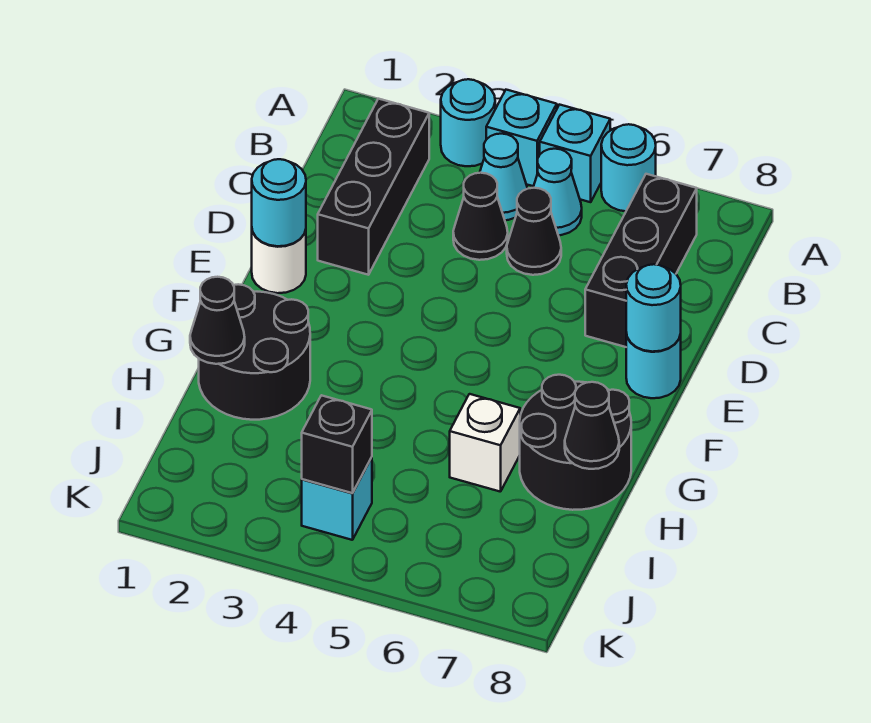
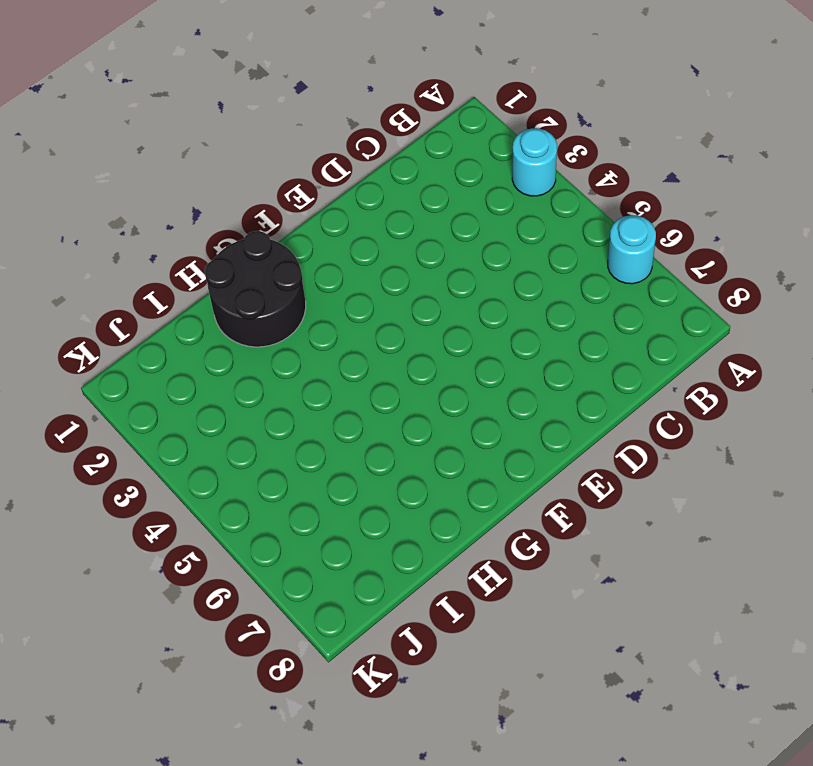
none -> cyan 1x1 brick [486,90,557,186]
none -> cyan 1x1 brick [540,105,610,202]
none -> black 1x3 brick [318,99,429,275]

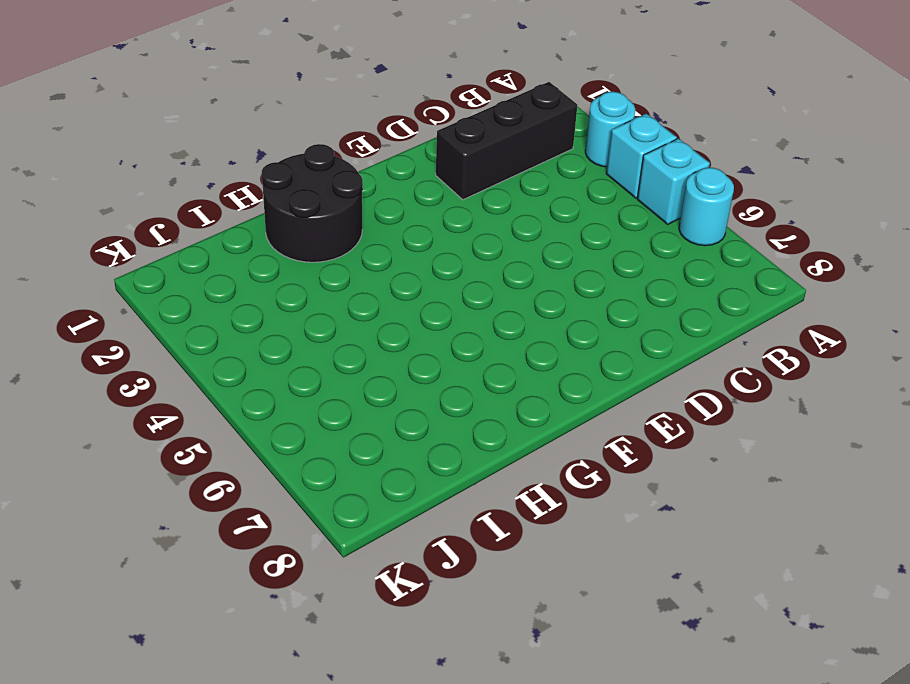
none -> cyan 1x1 cone [480,134,527,220]
none -> cyan 1x1 cone [533,149,582,235]
none -> black 1x3 brick [585,174,697,347]

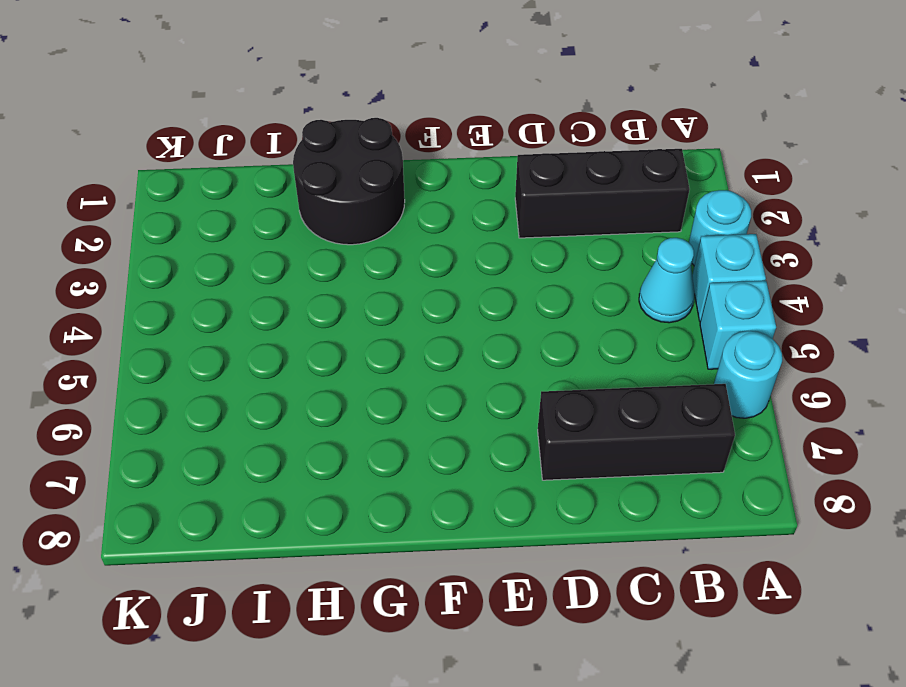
none -> cyan 1x1 cone [533,149,582,235]
none -> black 1x1 cone [453,173,508,260]
none -> black 1x1 cone [507,188,561,275]

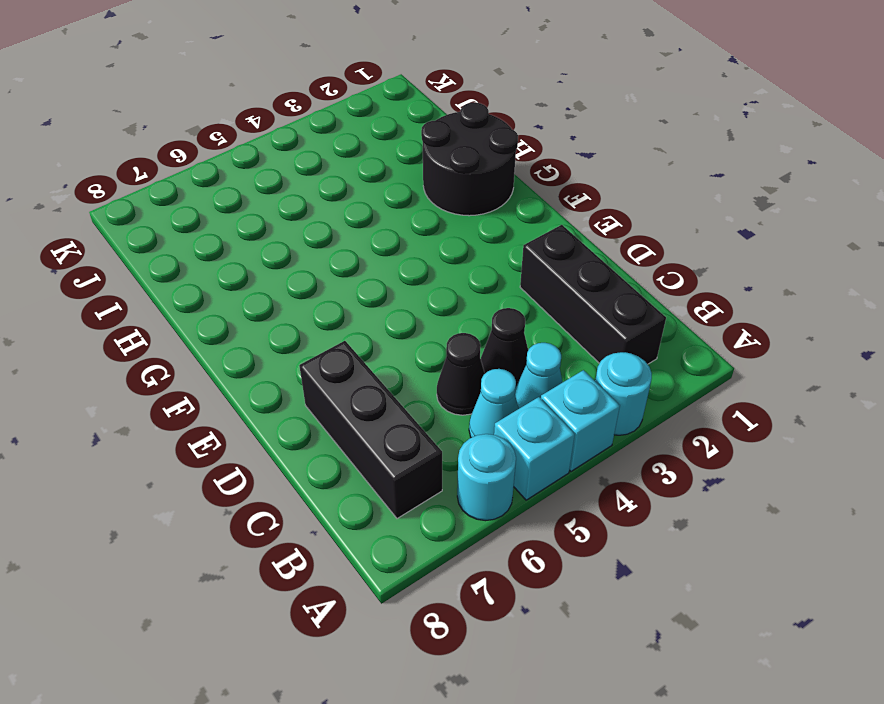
none -> white 1x1 round brick [252,230,306,293]
none -> cyan 1x1 round brick [626,333,681,398]
none -> black 2x2 round brick [520,375,631,510]

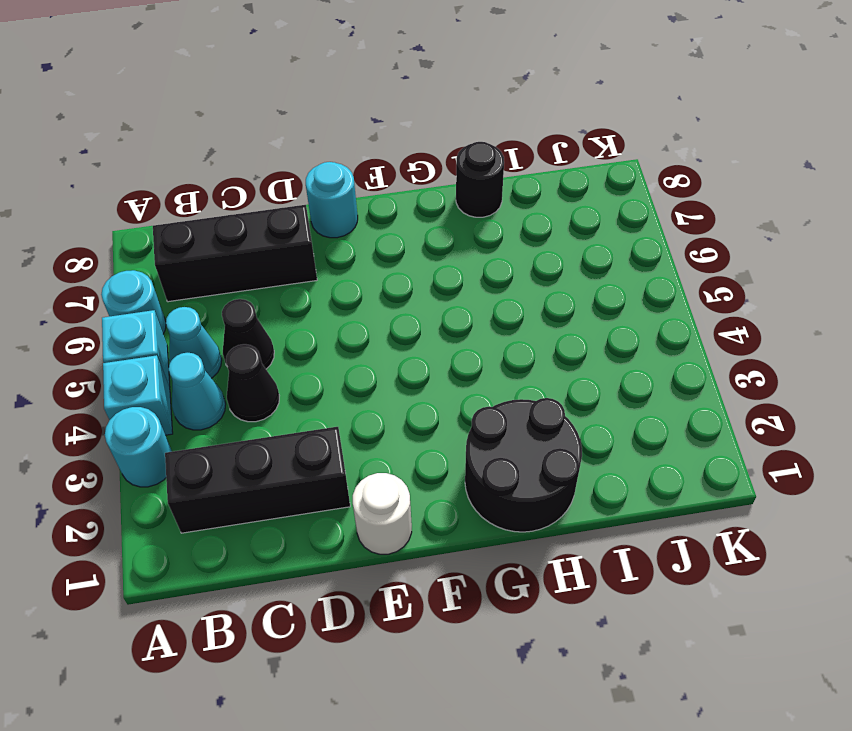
black 1x1 round brick [456,142,504,217] -> black 2x2 round brick [520,375,631,510]
none -> white 1x1 brick [450,394,520,492]
none -> cyan 1x1 brick [302,457,372,540]
none -> cyan 1x1 round brick [252,159,306,246]

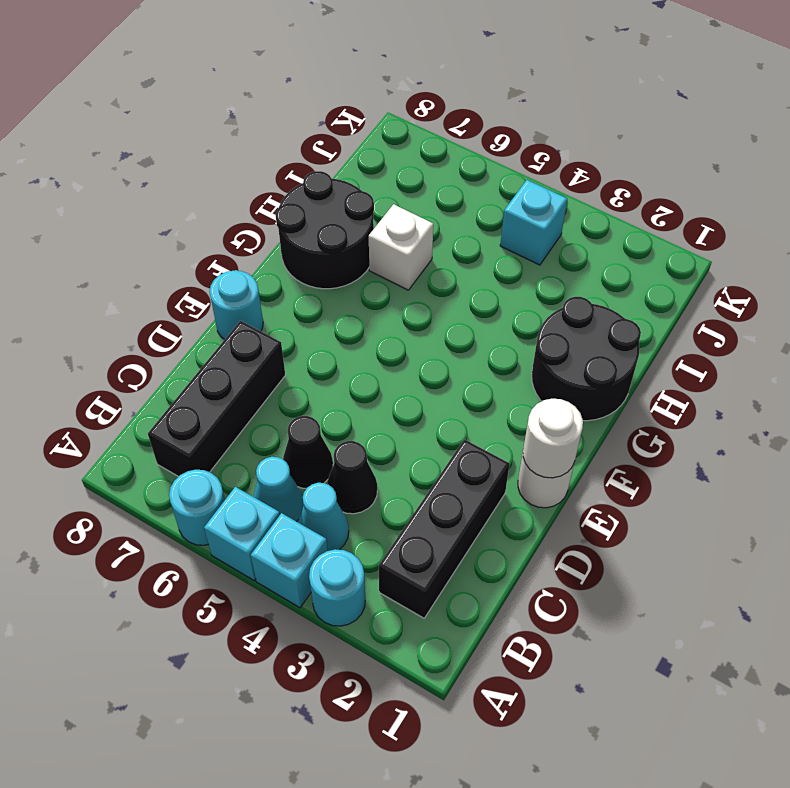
white 1x1 round brick [523,399,583,478] -> cyan 1x1 round brick [252,159,306,246]
none -> cyan 1x1 round brick [626,264,681,352]
none -> black 1x1 cone [190,277,245,364]
none -> black 1x1 cone [565,382,619,469]

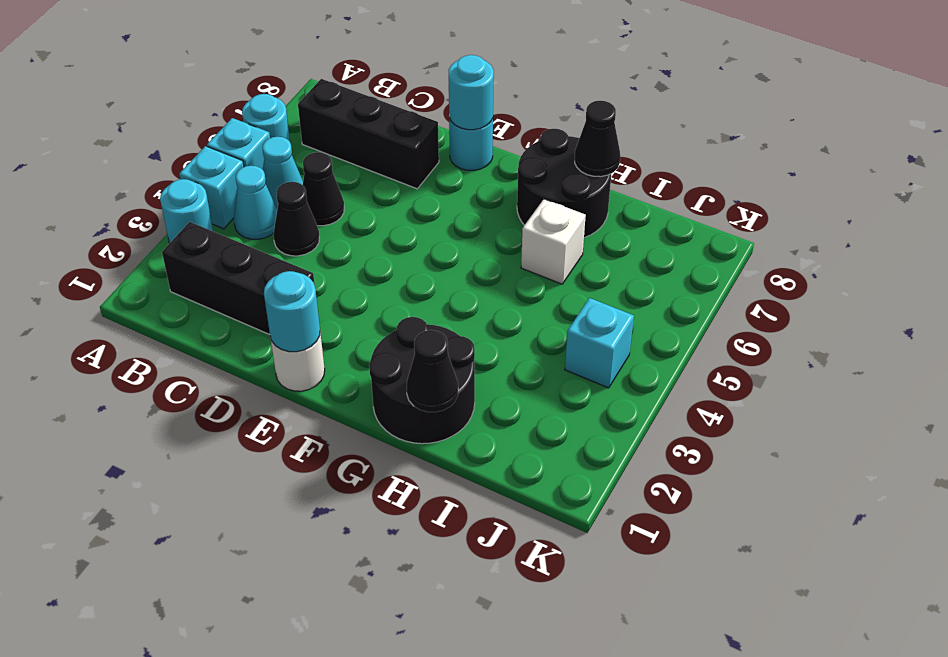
none -> black 1x1 brick [302,395,372,493]

